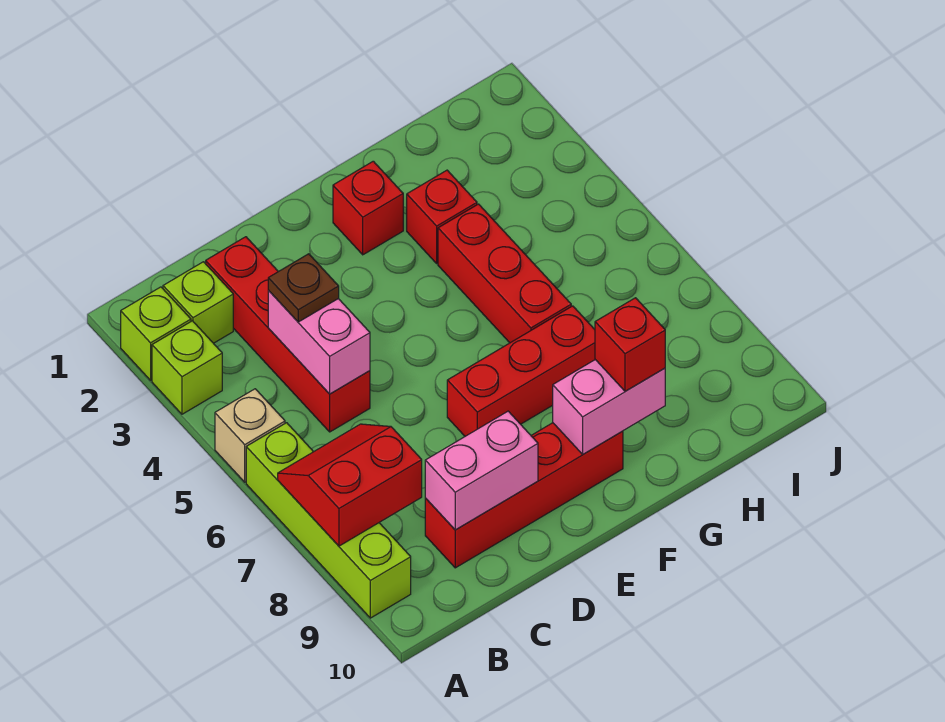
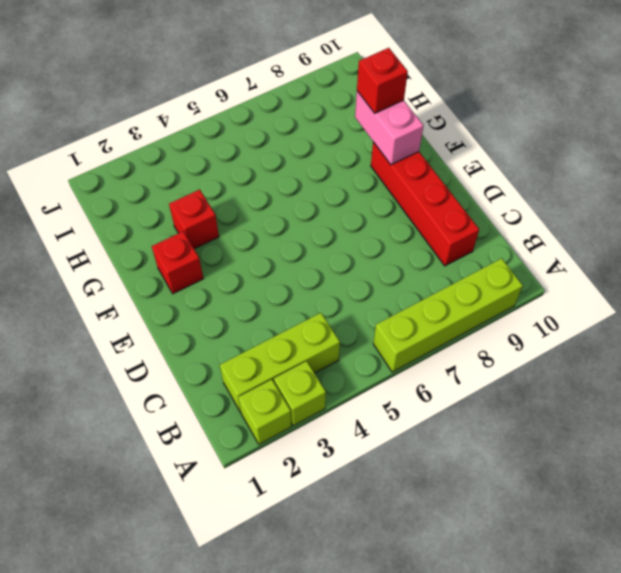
lime 1x3 brick [220,313,340,412] -> lime 1x1 brick [163,262,233,343]
none -> tan 1x1 brick [215,389,285,482]
none -> red 1x4 brick [206,237,370,432]
none -> red 1x3 brick [447,306,595,436]

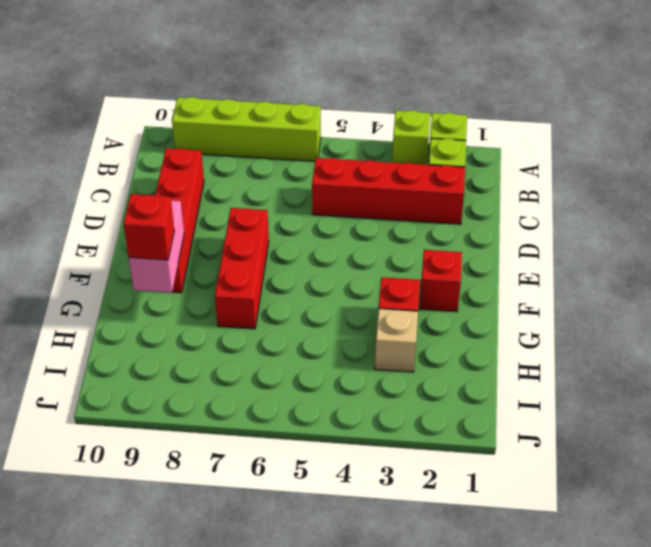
tan 1x1 brick [375,309,418,372] -> tan 1x1 brick moved to [215,389,285,482]
none -> red 1x3 brick [438,204,571,343]
none -> red 2x2 slope [278,424,422,546]
none -> pink 1x2 brick [268,291,370,394]

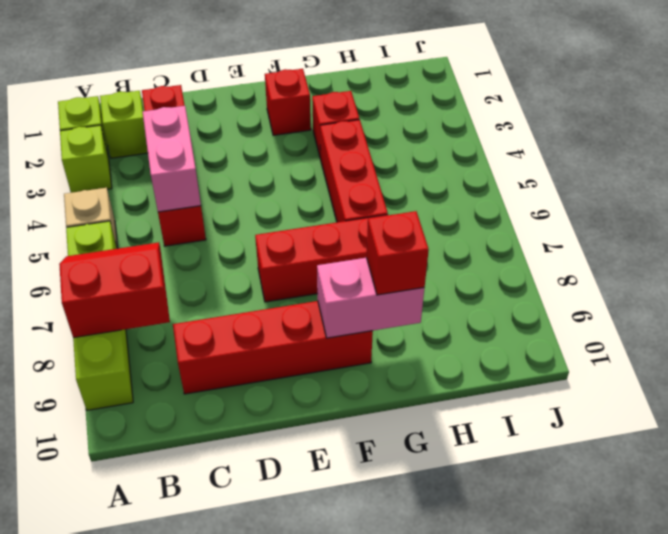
none -> pink 1x2 brick [425,411,538,530]
none -> brown 1x1 plate [268,254,339,322]

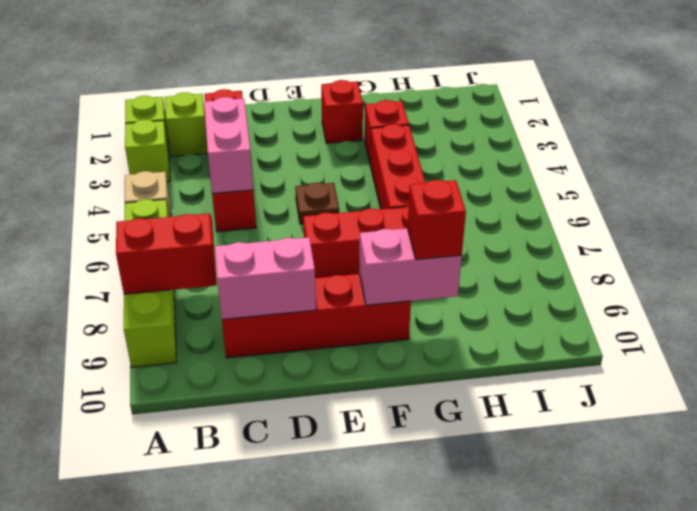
brown 1x1 plate [295,183,339,224] -> brown 1x1 plate moved to [268,254,339,322]

